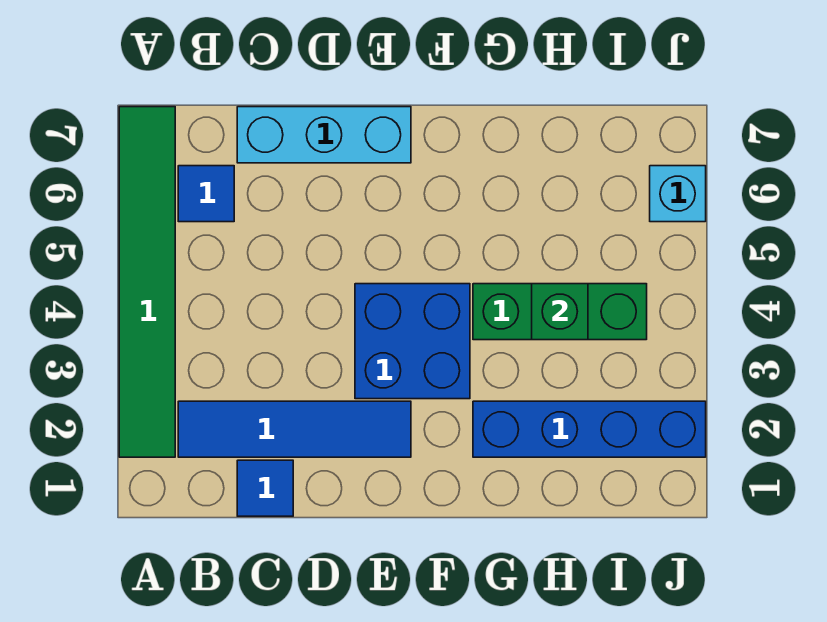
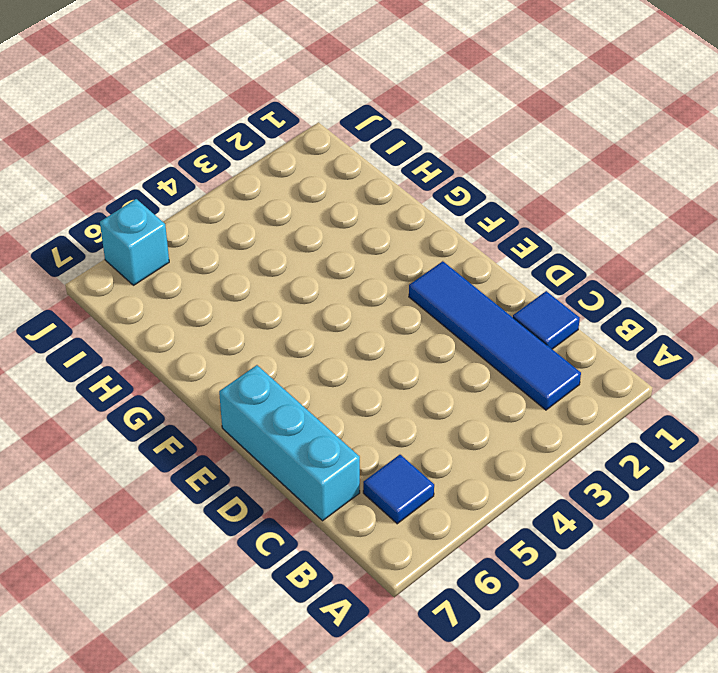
none -> green 1x6 tile [119,107,175,457]
none -> blue 2x2 brick [355,284,470,399]

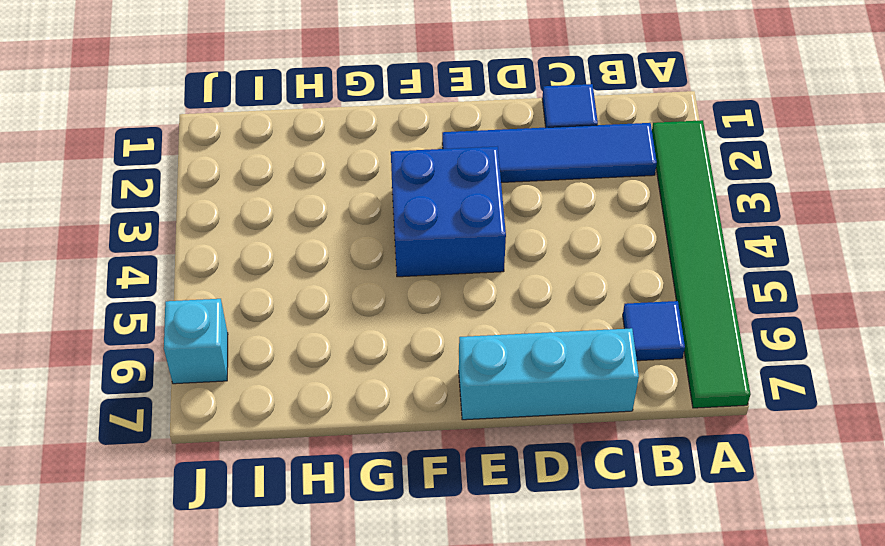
none -> blue 1x4 brick [473,401,706,457]
none -> green 1x3 brick [473,284,647,340]

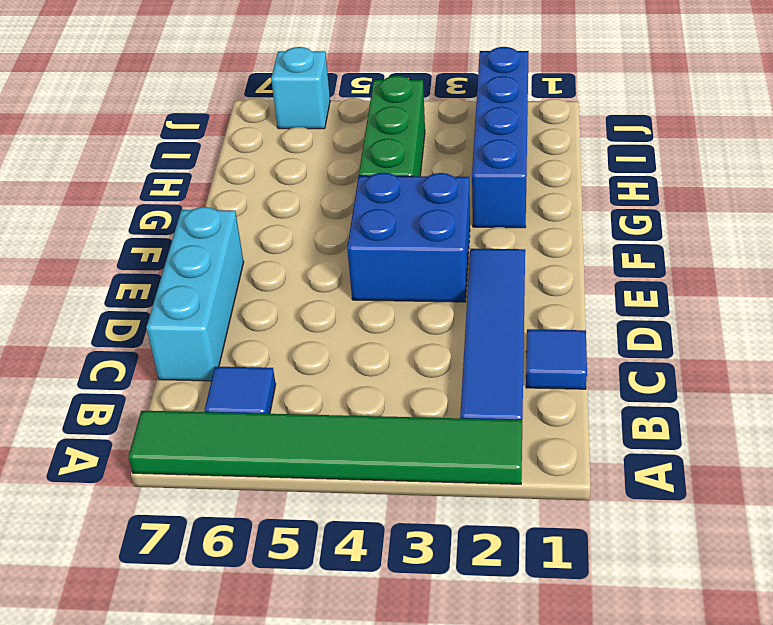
none -> green 1x1 brick [532,284,588,340]

